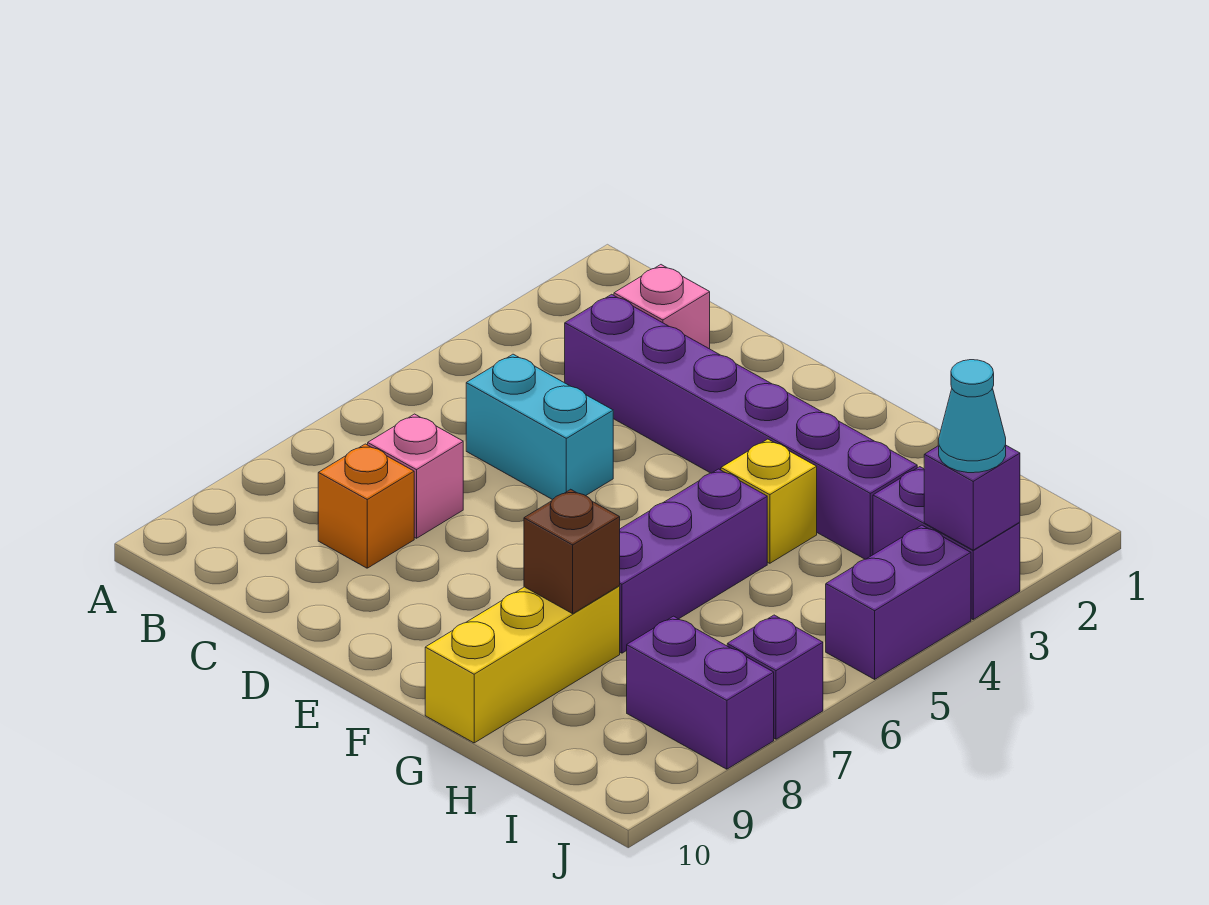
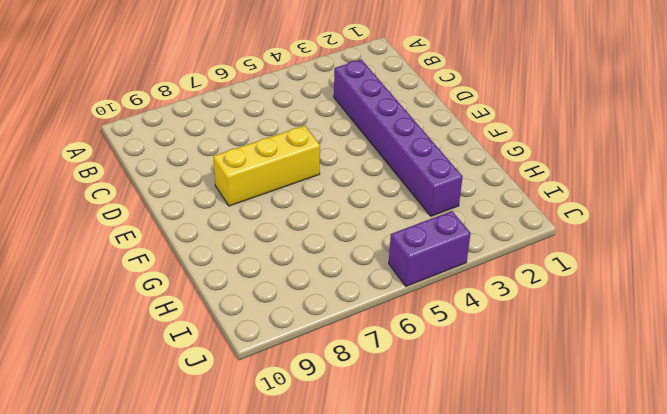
yellow 1x3 brick [213,126,320,206] -> yellow 1x3 brick moved to [425,586,620,743]
none -> pink 1x1 brick [614,265,710,349]
none -> cyan 1x2 brick [466,354,613,500]
none -> pink 1x1 brick [368,414,463,538]

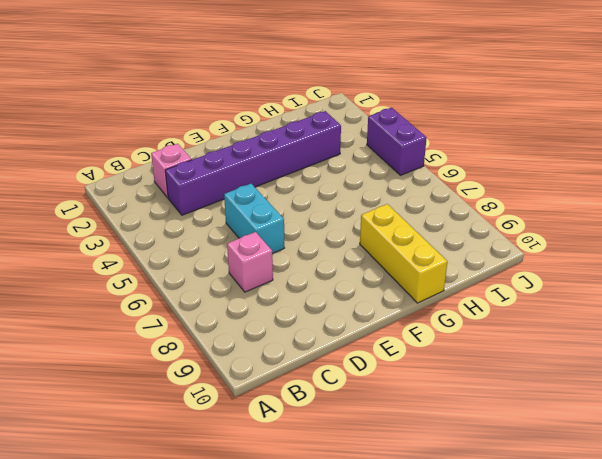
cyan 1x2 brick [224,184,284,253] -> cyan 1x2 brick turned to [466,354,613,500]
none -> orange 1x1 brick [318,444,414,568]
none -> yellow 1x1 brick [721,439,817,563]
none -> purple 1x3 brick [619,469,767,653]

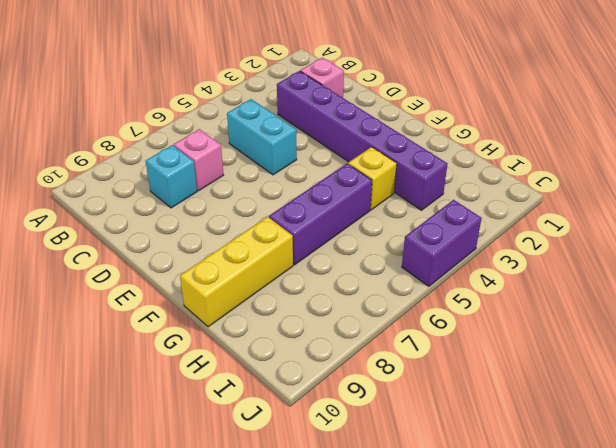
cyan 1x1 brick [146,145,197,208] -> orange 1x1 brick [318,444,414,568]
none -> purple 1x2 brick [873,467,1020,619]
none -> purple 1x2 brick [627,616,774,769]
none -> purple 1x1 brick [727,615,823,739]

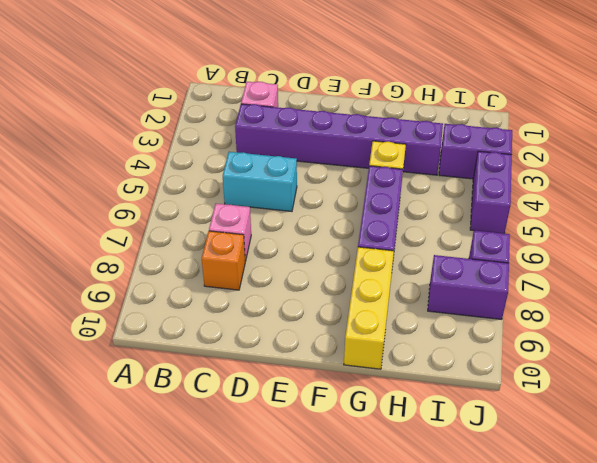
none -> brown 1x1 brick [524,489,620,614]
none -> purple 1x1 brick [924,446,1020,550]
none -> cyan 1x1 cone [939,360,1006,473]

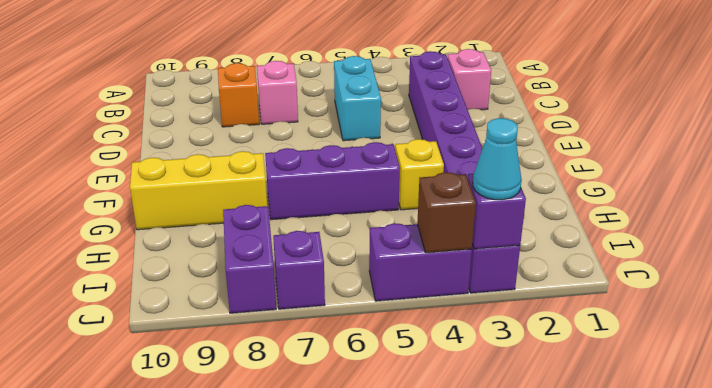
brown 1x1 brick [417,172,476,253] -> brown 1x1 brick moved to [524,489,620,614]

